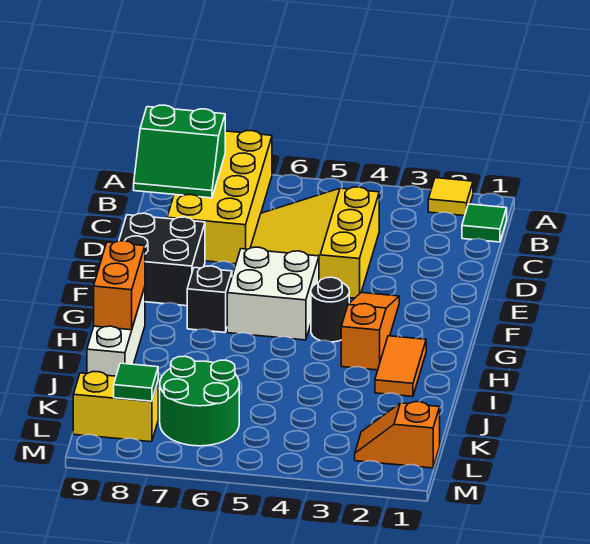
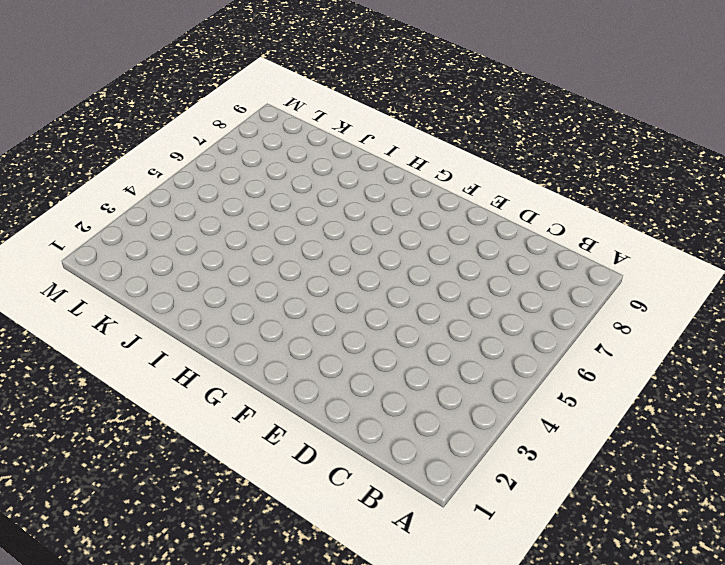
none -> yellow 1x1 tile [428,178,473,216]
none -> yellow 2x4 brick [167,131,272,264]
none -> green 1x1 tile [462,204,507,242]

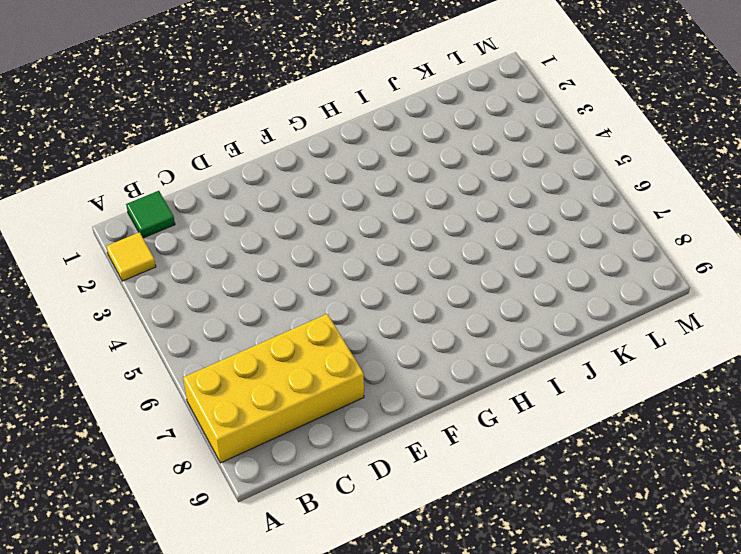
none -> yellow 3x3 slope [251,187,379,298]
none -> black 2x2 brick [119,213,205,306]
none -> orange 1x3 slope [341,293,399,370]

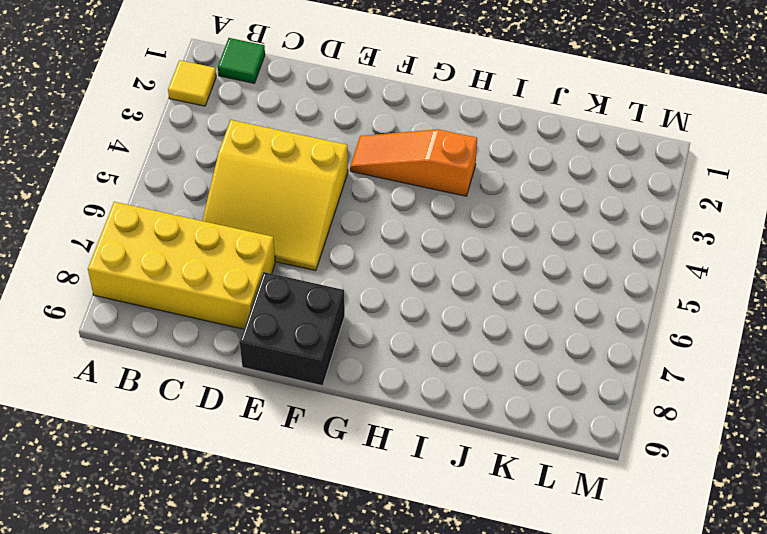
none -> white 2x2 brick [227,247,319,340]
none -> black 1x1 round brick [311,277,349,342]
none -> black 1x1 brick [187,266,232,332]

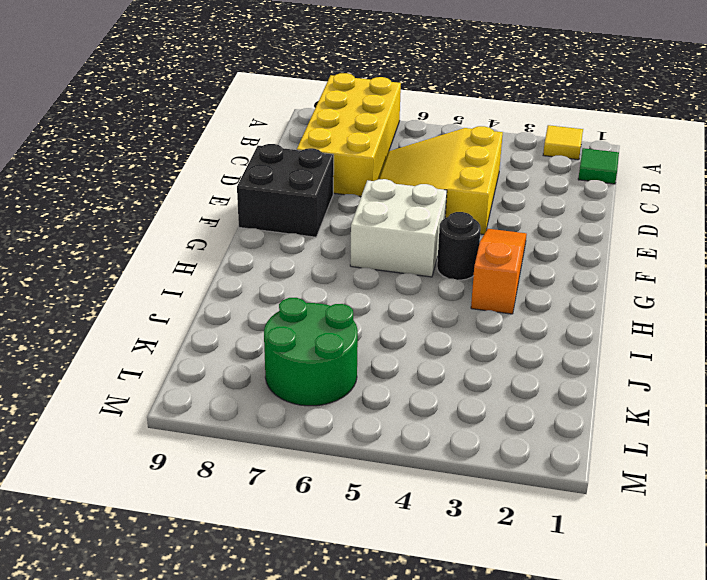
none -> black 1x1 brick [187,266,232,332]
none -> orange 1x2 tile [375,336,426,397]
none -> white 1x3 brick [87,287,145,376]

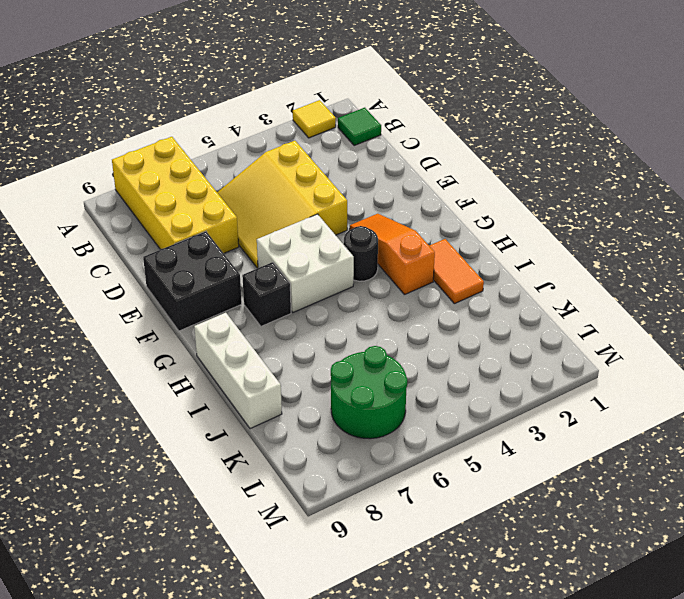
none -> orange 1x2 slope [355,402,440,468]
none -> yellow 1x2 brick [73,372,158,442]
none -> green 2x2 slope [134,105,225,198]

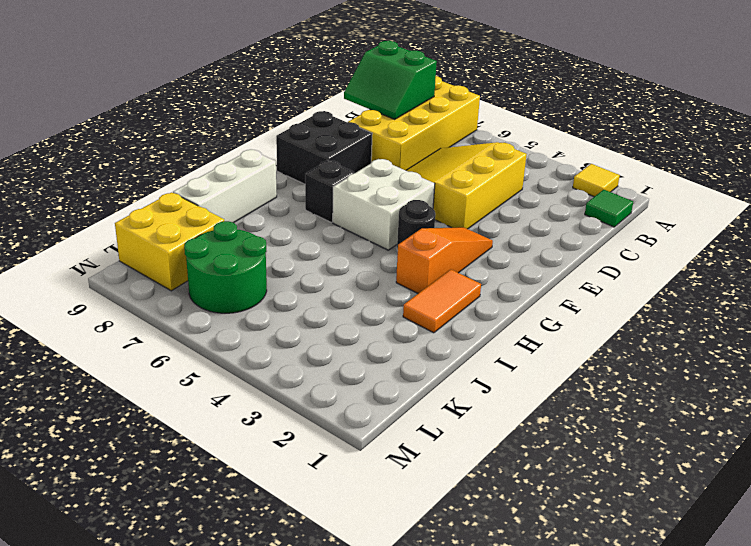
yellow 2x2 brick [115,192,224,291] -> yellow 1x2 brick [73,372,158,442]
none -> orange 1x2 slope [355,402,440,468]
none -> orange 1x2 brick [94,241,145,330]
none -> green 1x1 tile [114,363,158,401]

